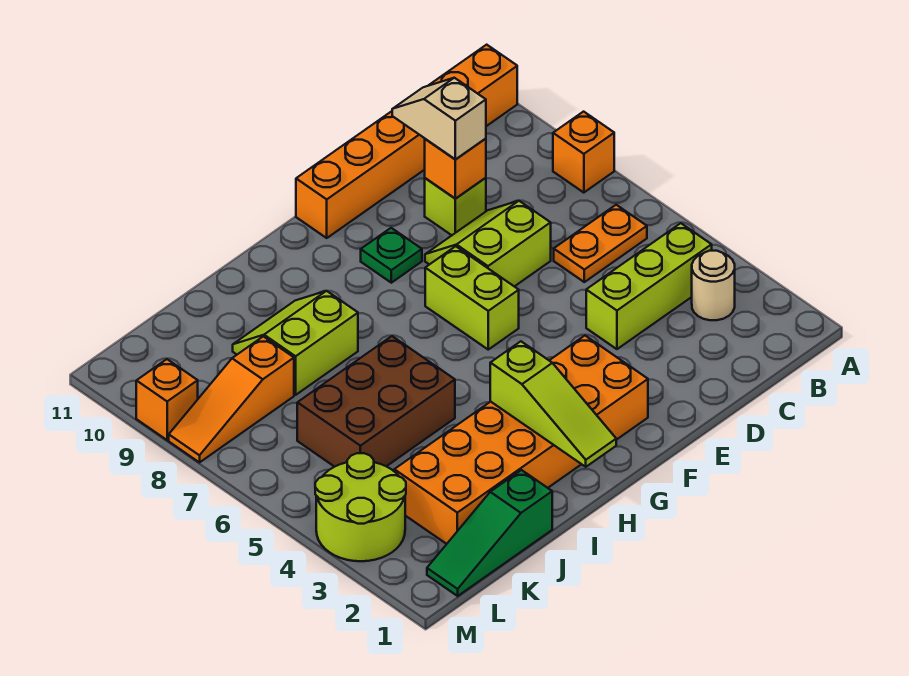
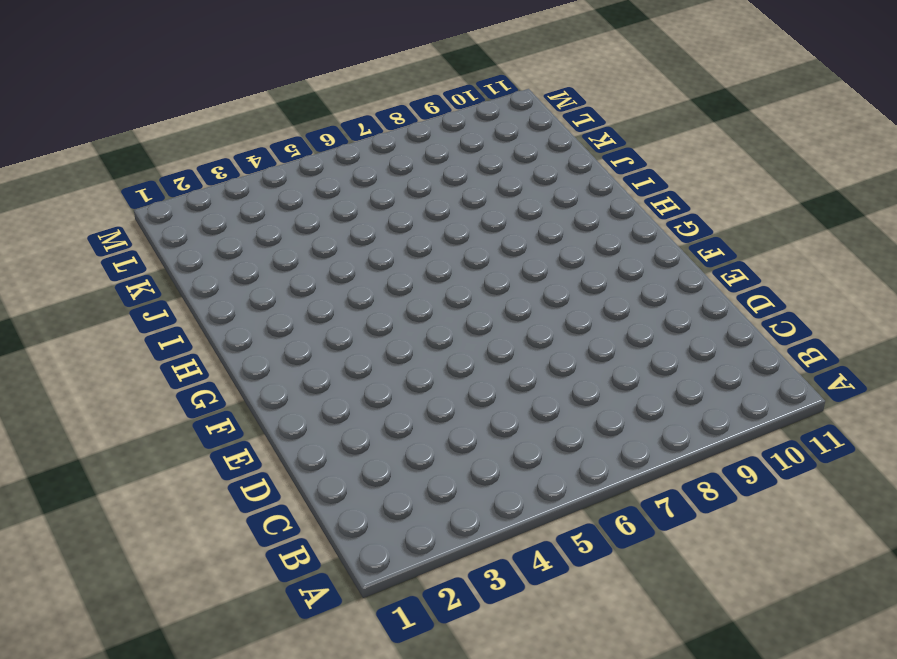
none -> orange 1x1 brick [553,112,614,193]
none -> orange 1x6 brick [296,45,517,238]
none -> tan 1x1 round brick [692,251,735,320]

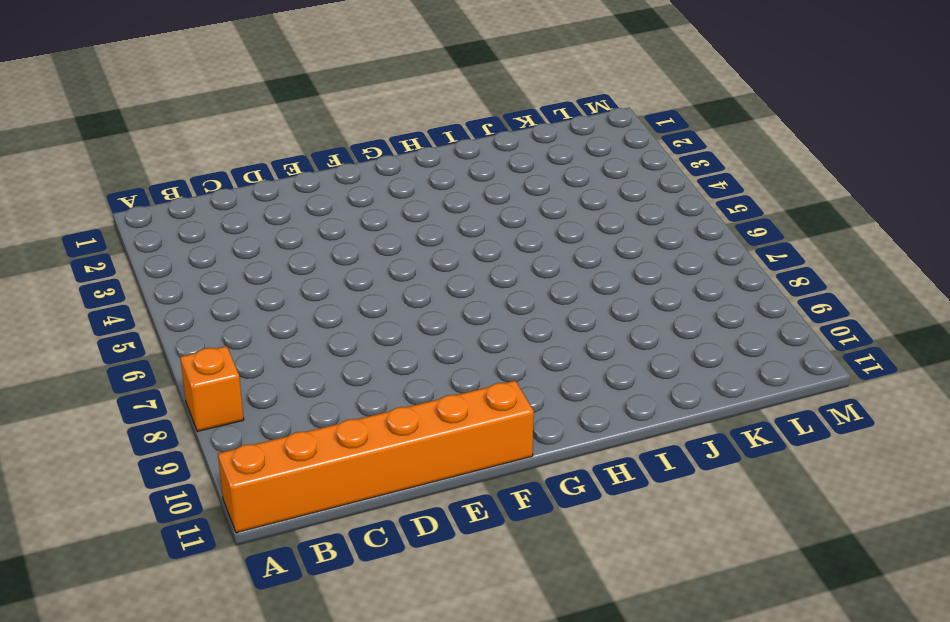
none -> tan 1x1 round brick [692,251,735,320]
none -> lime 1x3 brick [586,223,712,349]
none -> orange 1x2 plate [554,205,647,282]

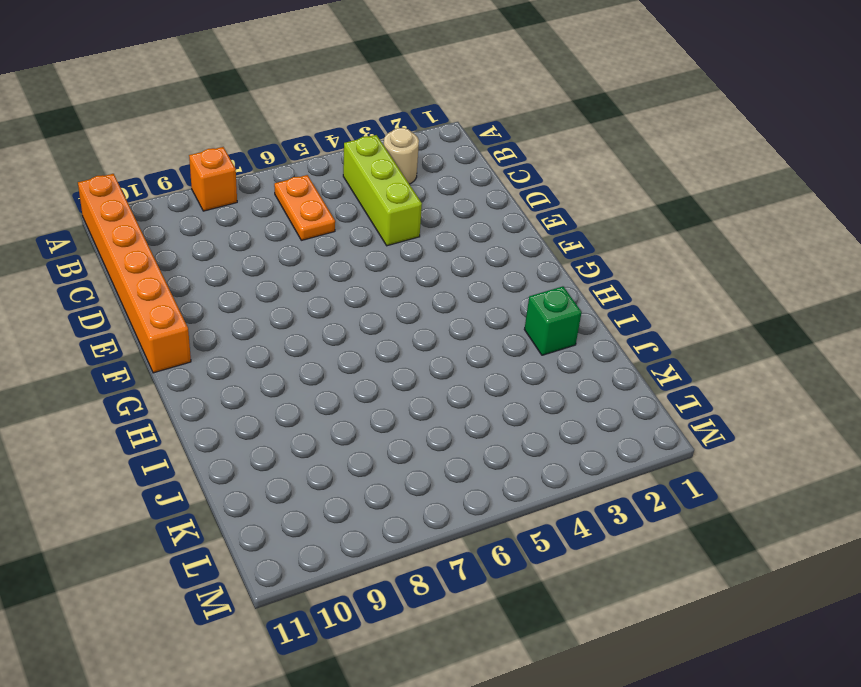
green 1x1 brick [524,286,582,355] -> orange 2x6 brick [394,336,648,544]
none -> lime 2x2 slope [425,201,551,286]
none -> lime 1x1 brick [425,178,486,235]
none -> lime 1x2 brick [425,246,519,350]

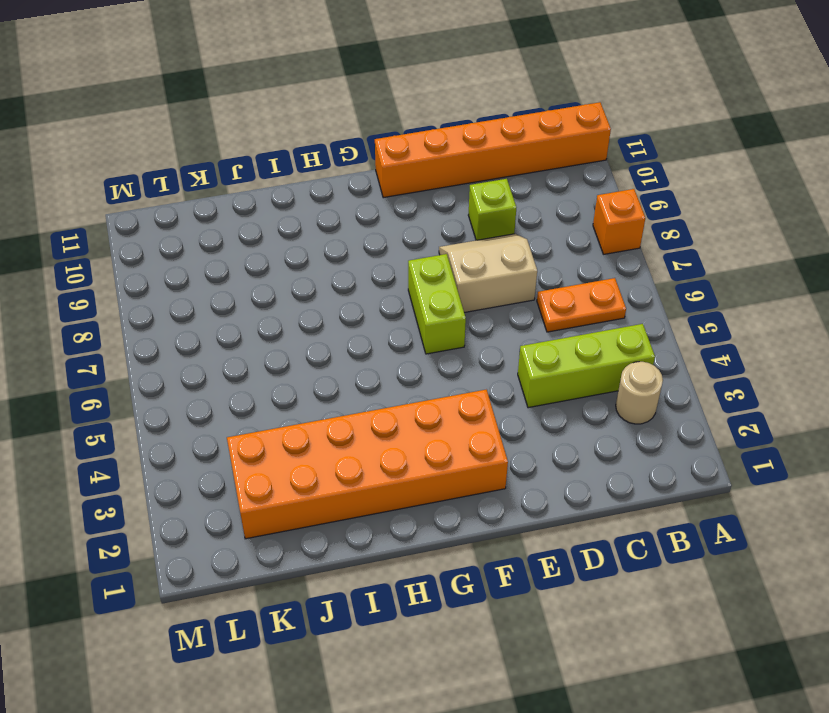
tan 2x2 slope [439,234,537,313] -> lime 2x2 slope [425,201,551,286]
none -> green 1x1 plate [361,228,422,283]
none -> brown 2x3 brick [297,336,455,467]
none -> lime 2x2 slope [233,291,358,395]

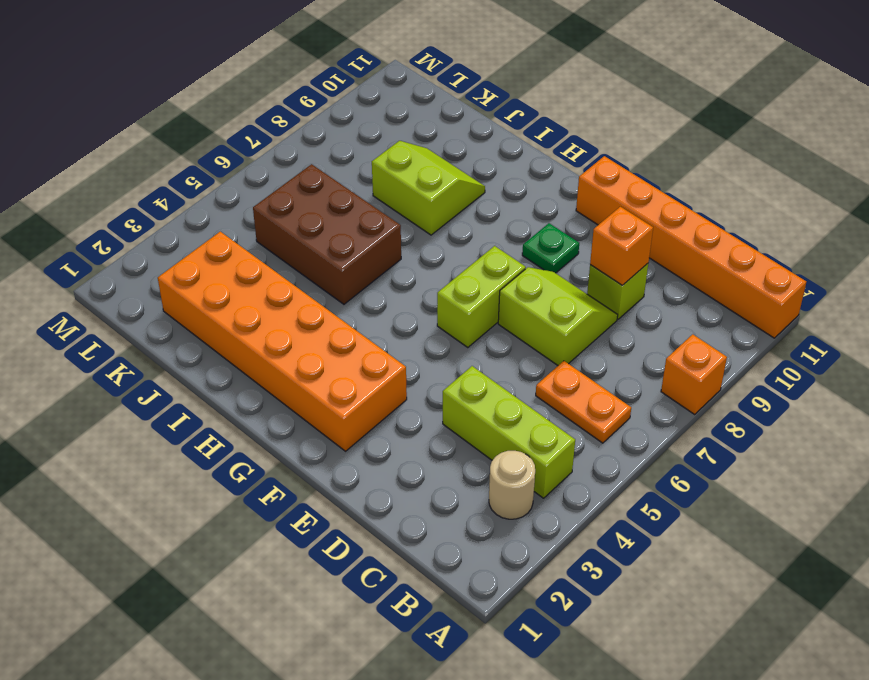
none -> green 1x3 slope [427,470,552,596]
none -> orange 1x3 slope [169,336,294,462]
none -> lime 2x2 round brick [315,453,406,561]

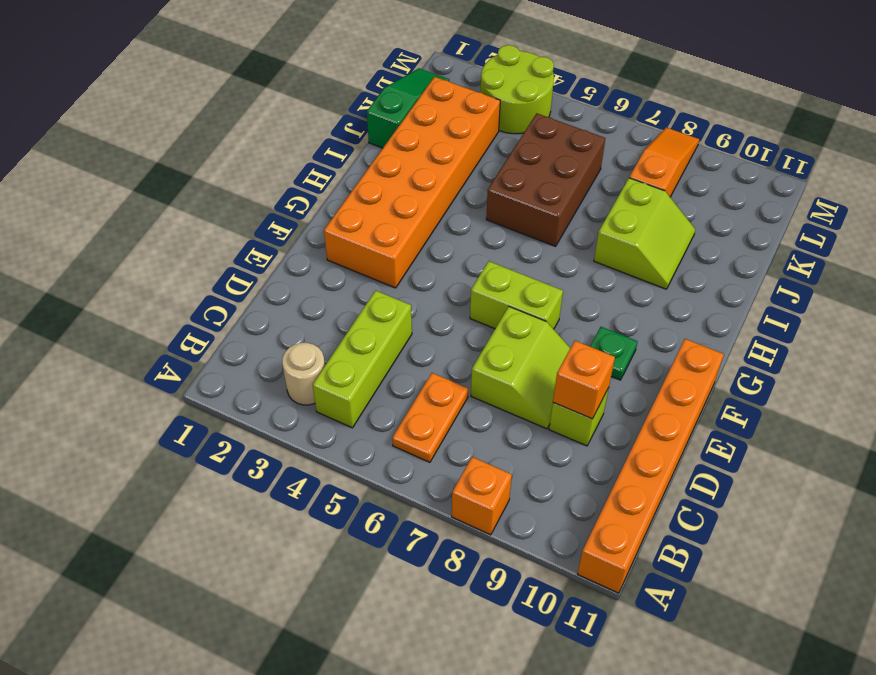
none -> orange 1x1 brick [136,359,198,440]
none -> lime 1x3 slope [490,341,616,467]
none -> tan 1x2 slope [392,78,486,160]

